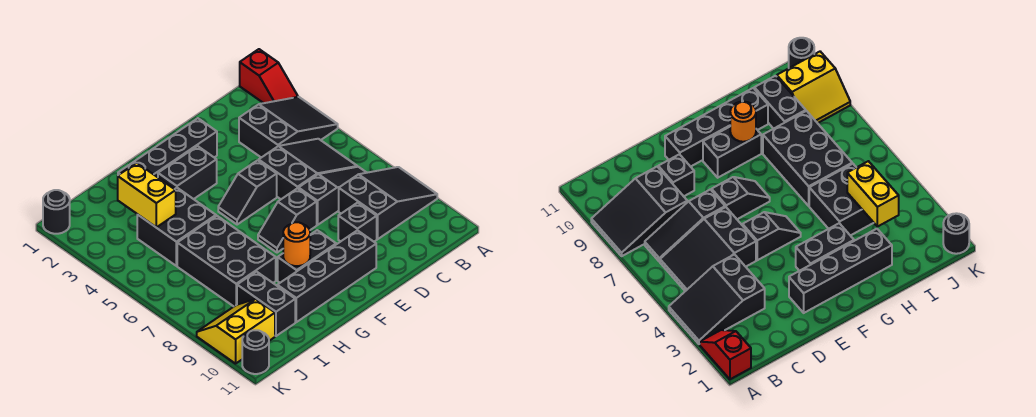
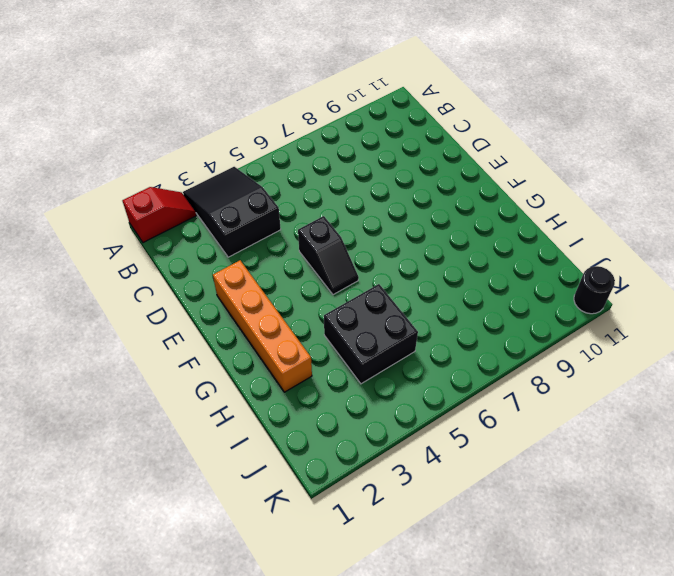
orange 1x4 brick [213,260,312,392] -> black 1x4 brick [118,118,217,177]
none -> black 2x3 slope [339,167,437,239]
none -> black 2x3 slope [259,139,357,199]
none -> black 1x3 slope [299,167,367,225]

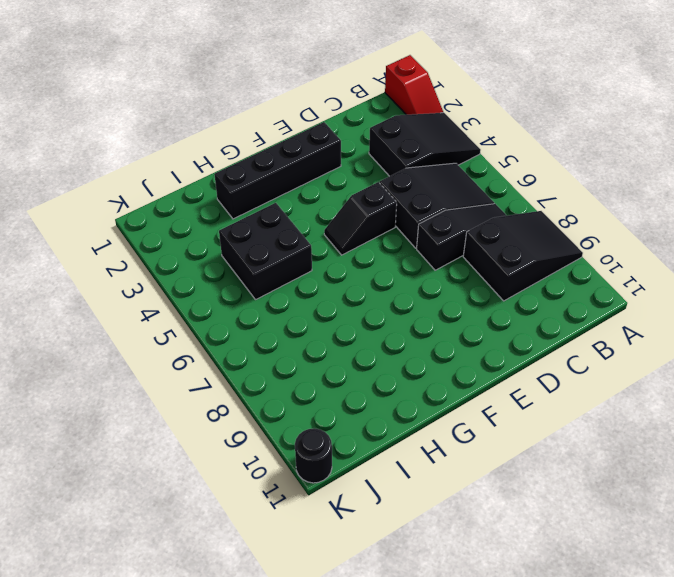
none -> black 1x1 brick [338,203,377,242]
none -> black 1x2 slope [258,188,317,253]
none -> black 1x4 brick [277,230,376,322]

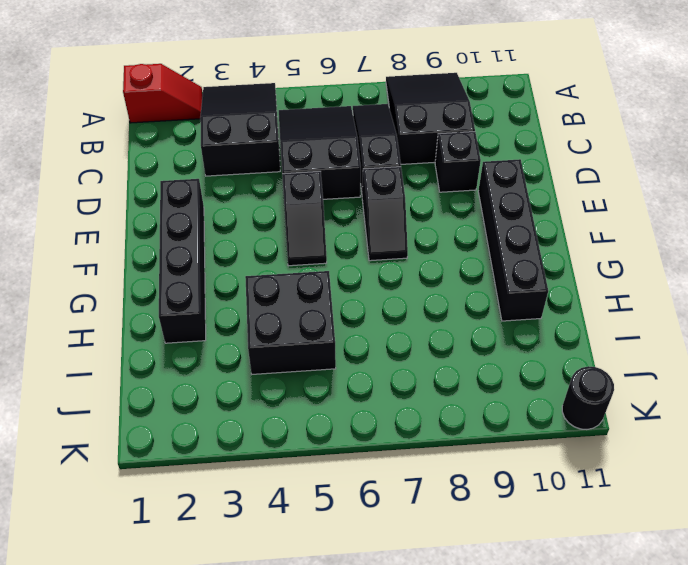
none -> black 1x2 brick [158,146,217,199]
none -> black 1x2 brick [278,230,336,283]
none -> black 2x3 brick [177,216,276,306]

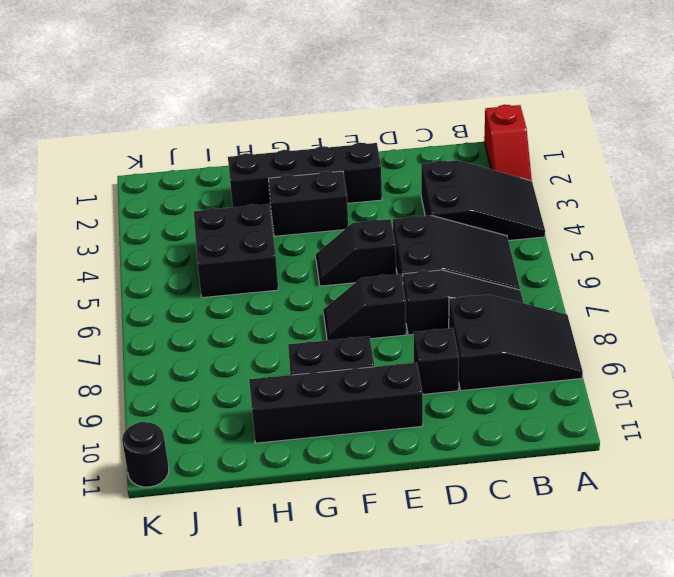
none -> black 2x3 brick [177,216,276,306]
none -> black 1x2 brick [237,272,295,336]
none -> yellow 2x2 slope [197,299,275,364]

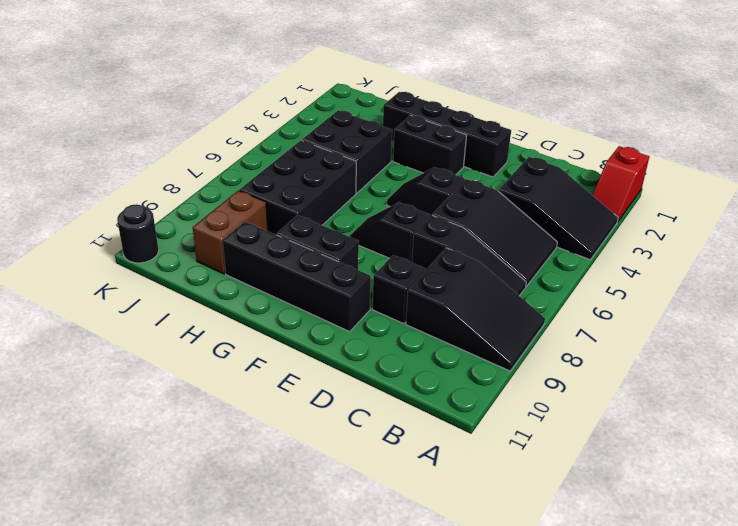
brown 1x2 brick [193,191,268,274] -> black 1x2 brick [237,272,295,336]
none -> yellow 2x2 slope [197,299,275,364]
none -> black 1x1 round brick [43,190,70,234]
none -> orange 1x1 round brick [283,222,310,266]

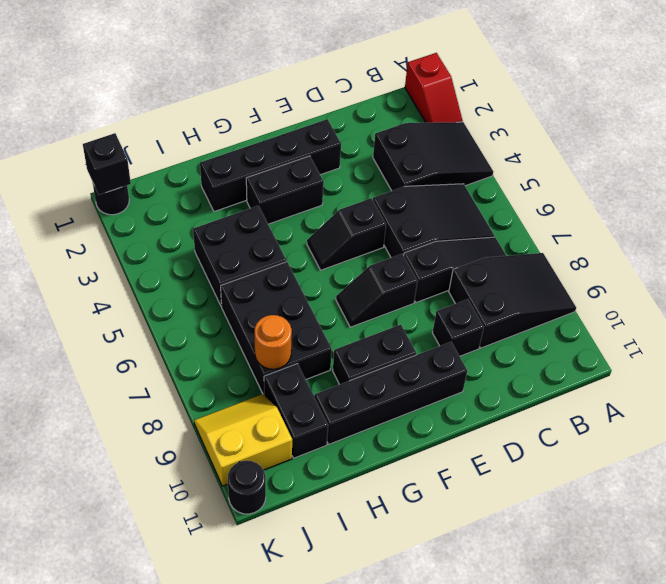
orange 1x1 round brick [255,315,292,369] -> orange 1x1 round brick moved to [283,222,310,266]
black 1x1 brick [83,133,131,195] -> none
none -> yellow 1x2 brick [118,163,176,227]

